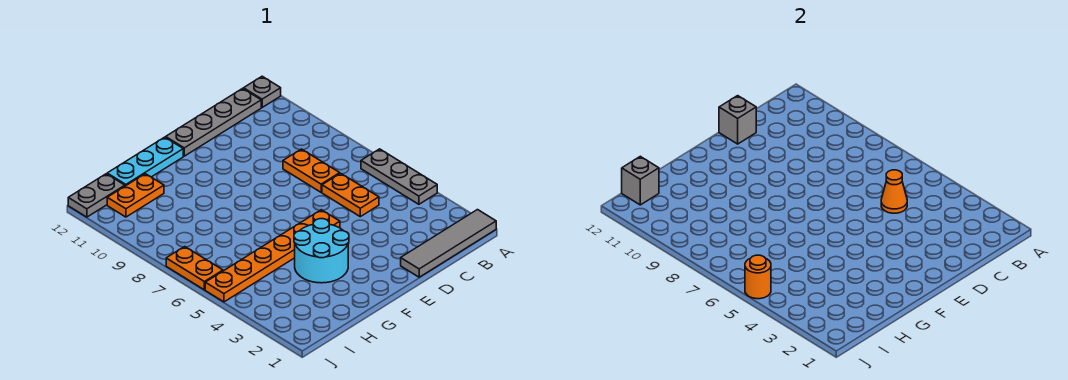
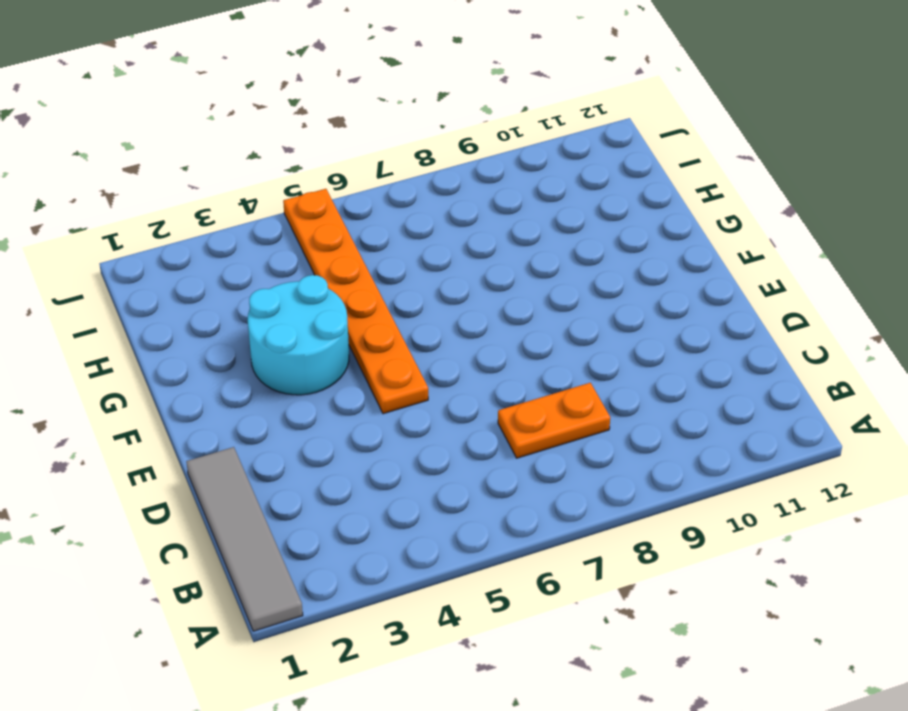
none -> grey 1x3 plate [361,149,437,204]
none -> grey 1x1 plate [244,76,281,107]
none -> grey 1x4 plate [166,89,261,156]

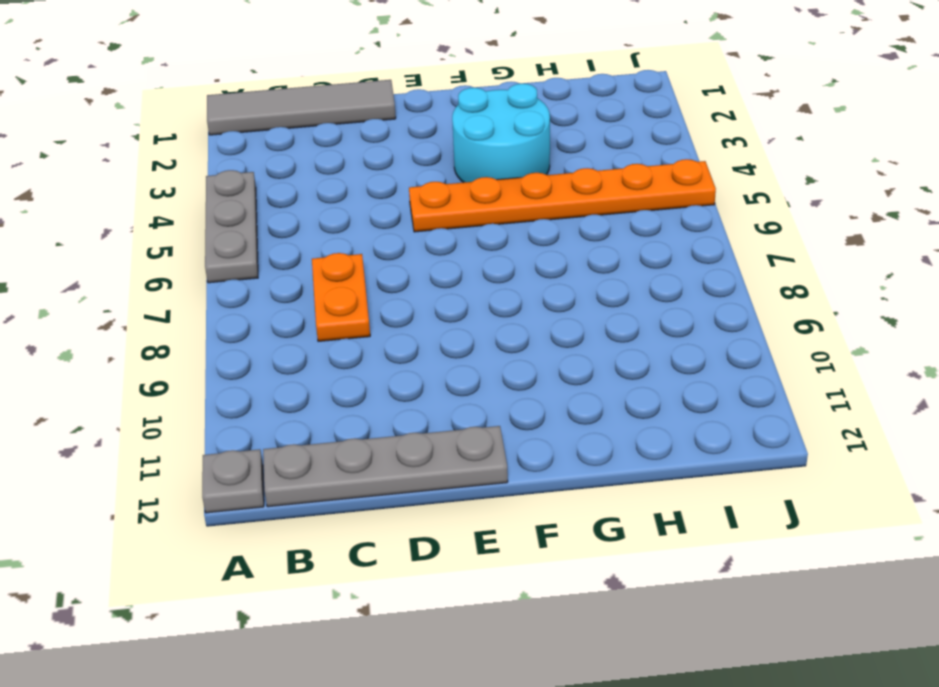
none -> orange 1x2 plate [322,173,379,217]
none -> cyan 1x3 plate [107,137,183,186]
none -> orange 1x2 plate [107,174,164,217]

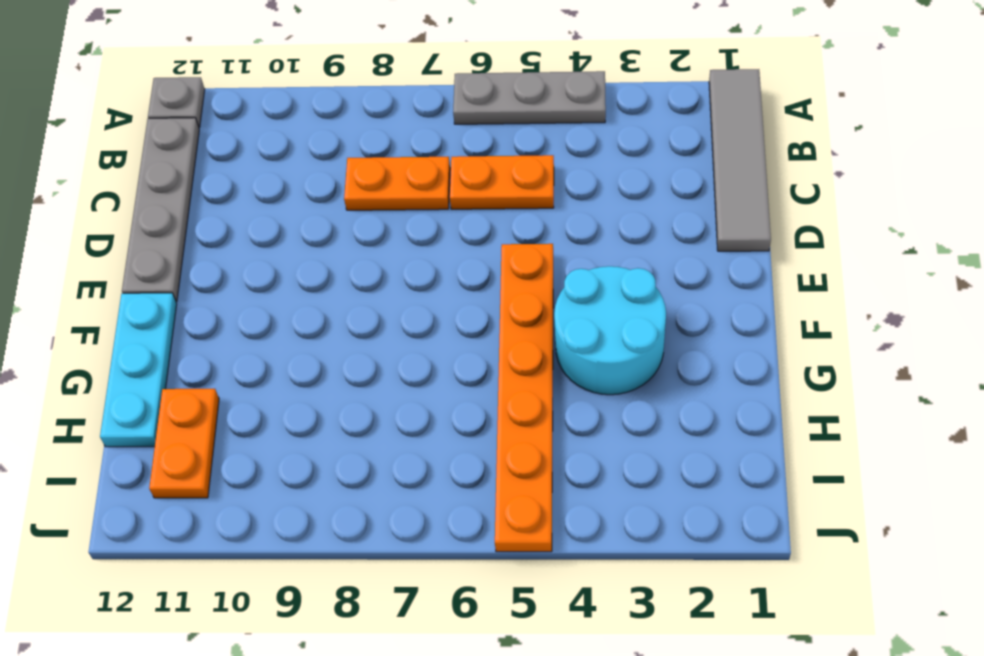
none -> grey 1x2 plate [68,174,125,217]
none -> orange 1x2 plate [166,247,223,290]
none -> orange 1x1 cone [881,170,907,213]

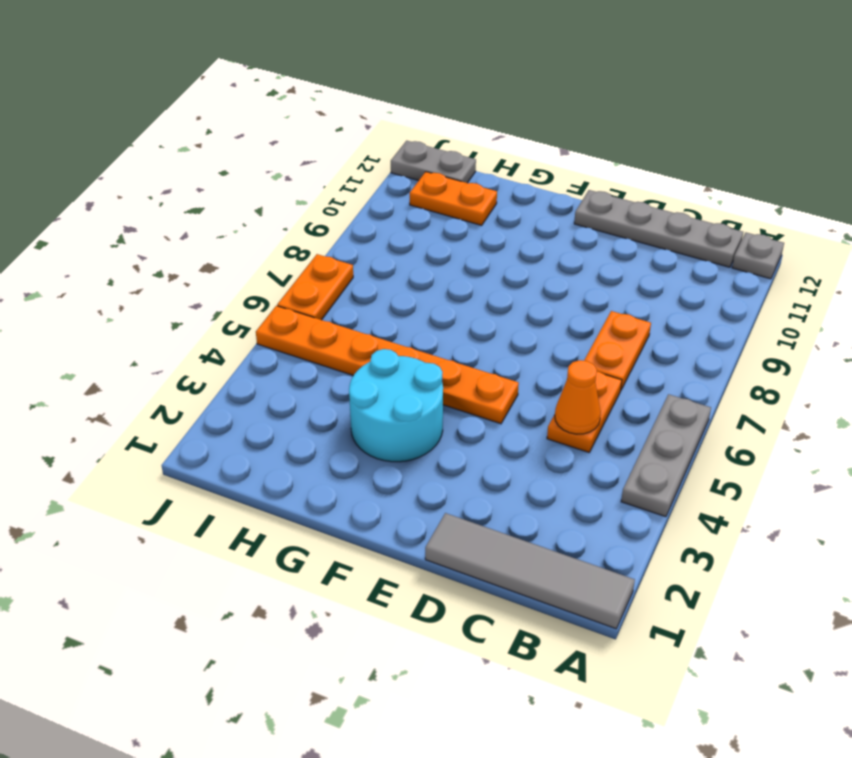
none -> cyan 1x3 plate [107,137,183,186]
none -> grey 1x1 brick [719,96,756,144]
none -> grey 1x1 brick [622,156,659,205]

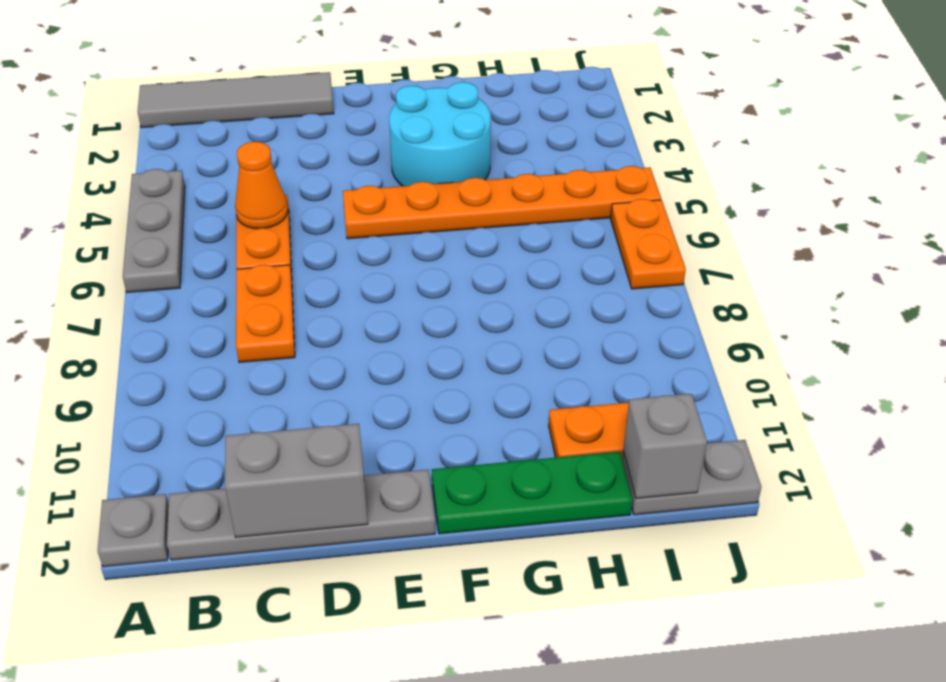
grey 1x2 brick [225,424,368,537] -> grey 1x1 brick [719,96,756,144]
green 1x3 plate [432,452,633,534] -> cyan 1x3 plate [107,137,183,186]
none -> orange 1x1 round brick [745,255,771,299]

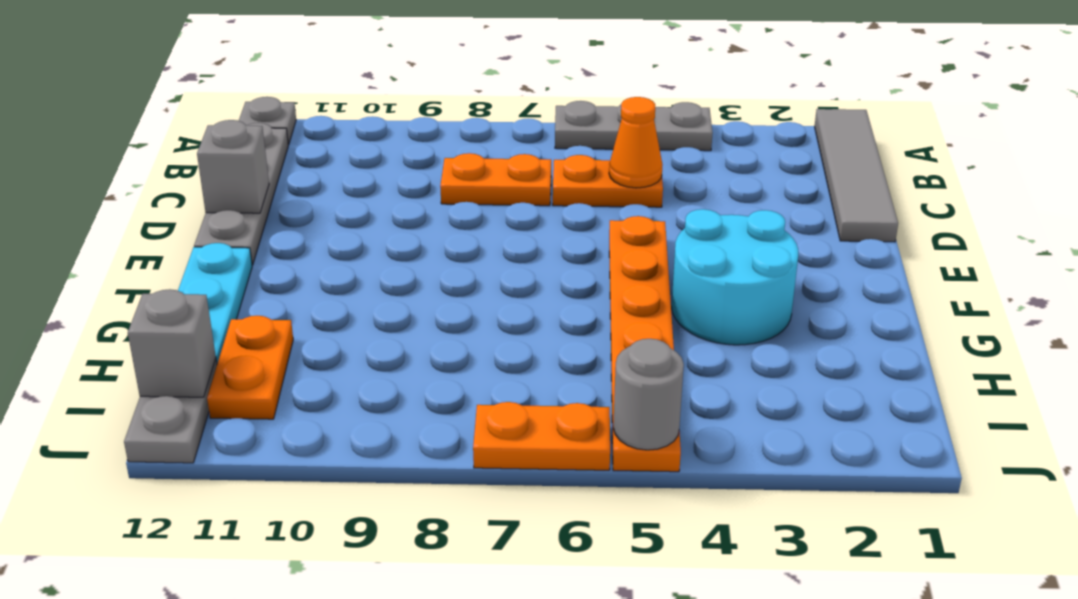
grey 1x1 round brick [613,339,684,450] -> orange 1x1 round brick [745,255,771,299]

